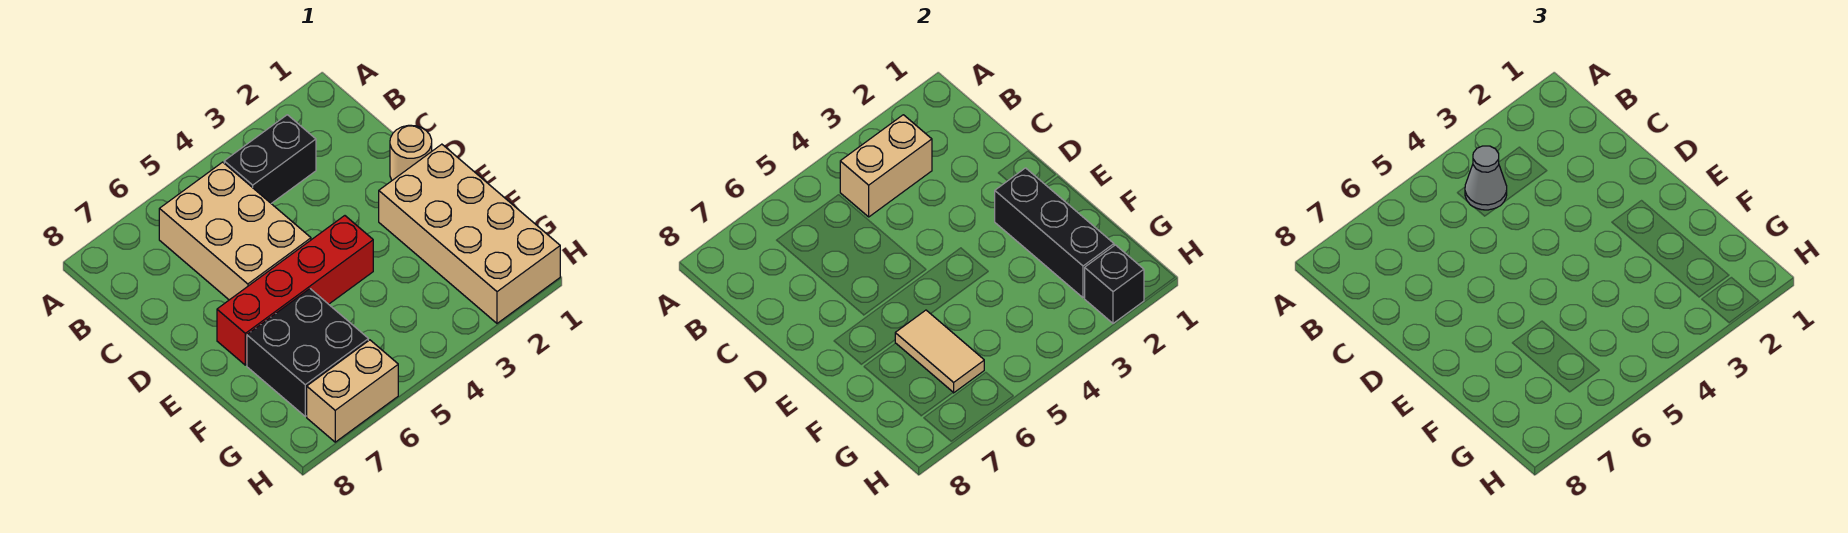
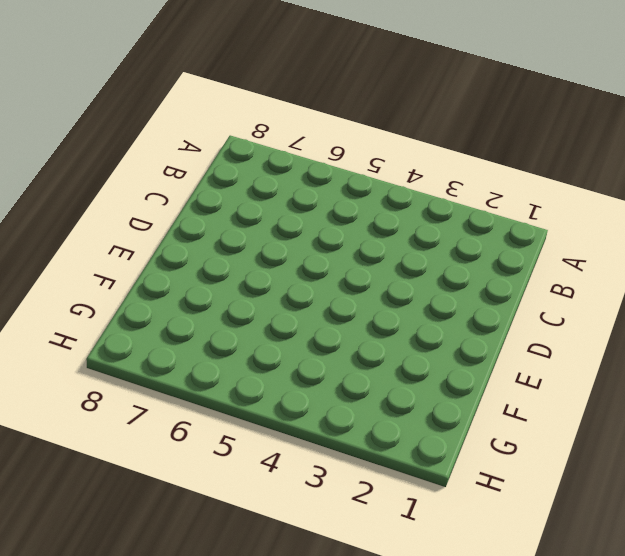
none -> black 1x2 brick [224,115,316,203]
none -> tan 2x3 brick [159,162,311,300]
none -> tan 1x1 round brick [390,125,432,180]

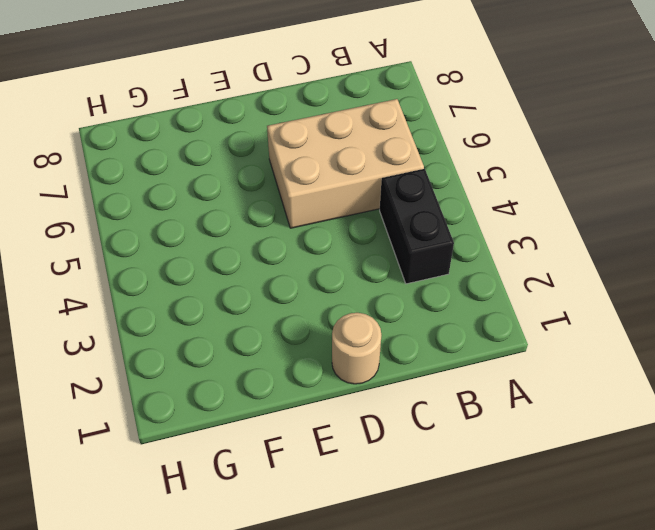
none -> tan 2x4 brick [379,144,560,323]
none -> red 1x4 brick [217,216,373,365]
none -> black 2x2 brick [247,289,368,416]

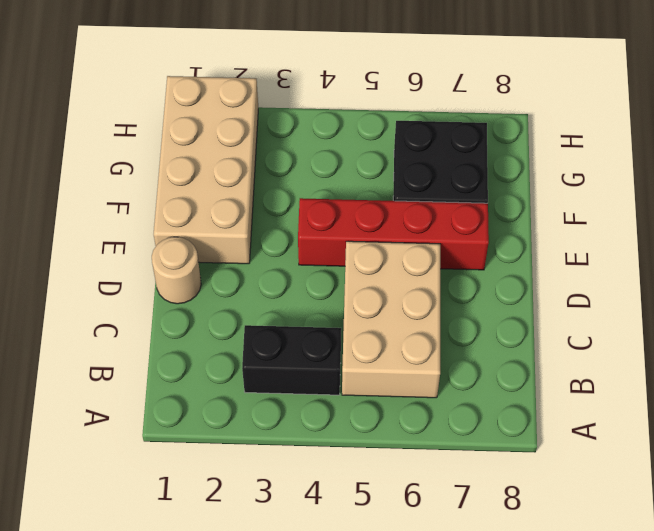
none -> tan 1x2 brick [307,340,398,442]
none -> tan 1x2 brick [840,115,932,217]
none -> black 1x3 brick [995,168,1114,298]

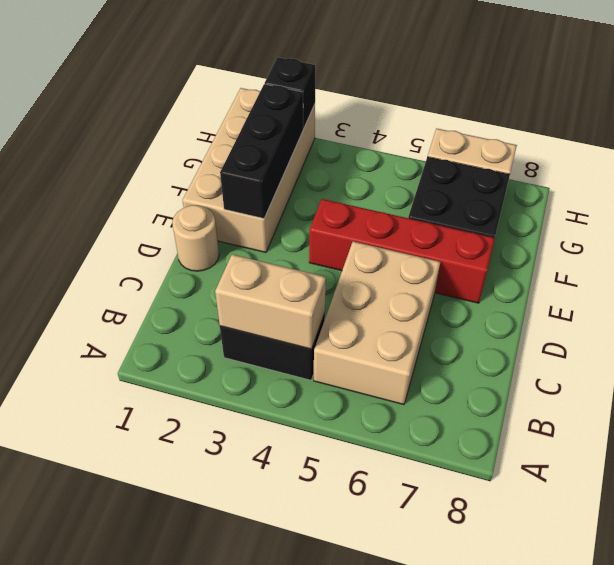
none -> tan 1x2 tile [895,310,984,393]
none -> grey 1x1 cone [1465,146,1507,210]

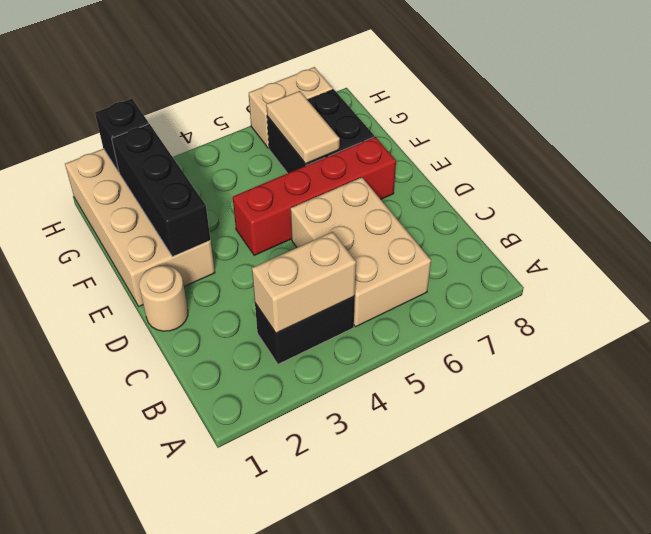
none -> grey 1x1 cone [1465,146,1507,210]

